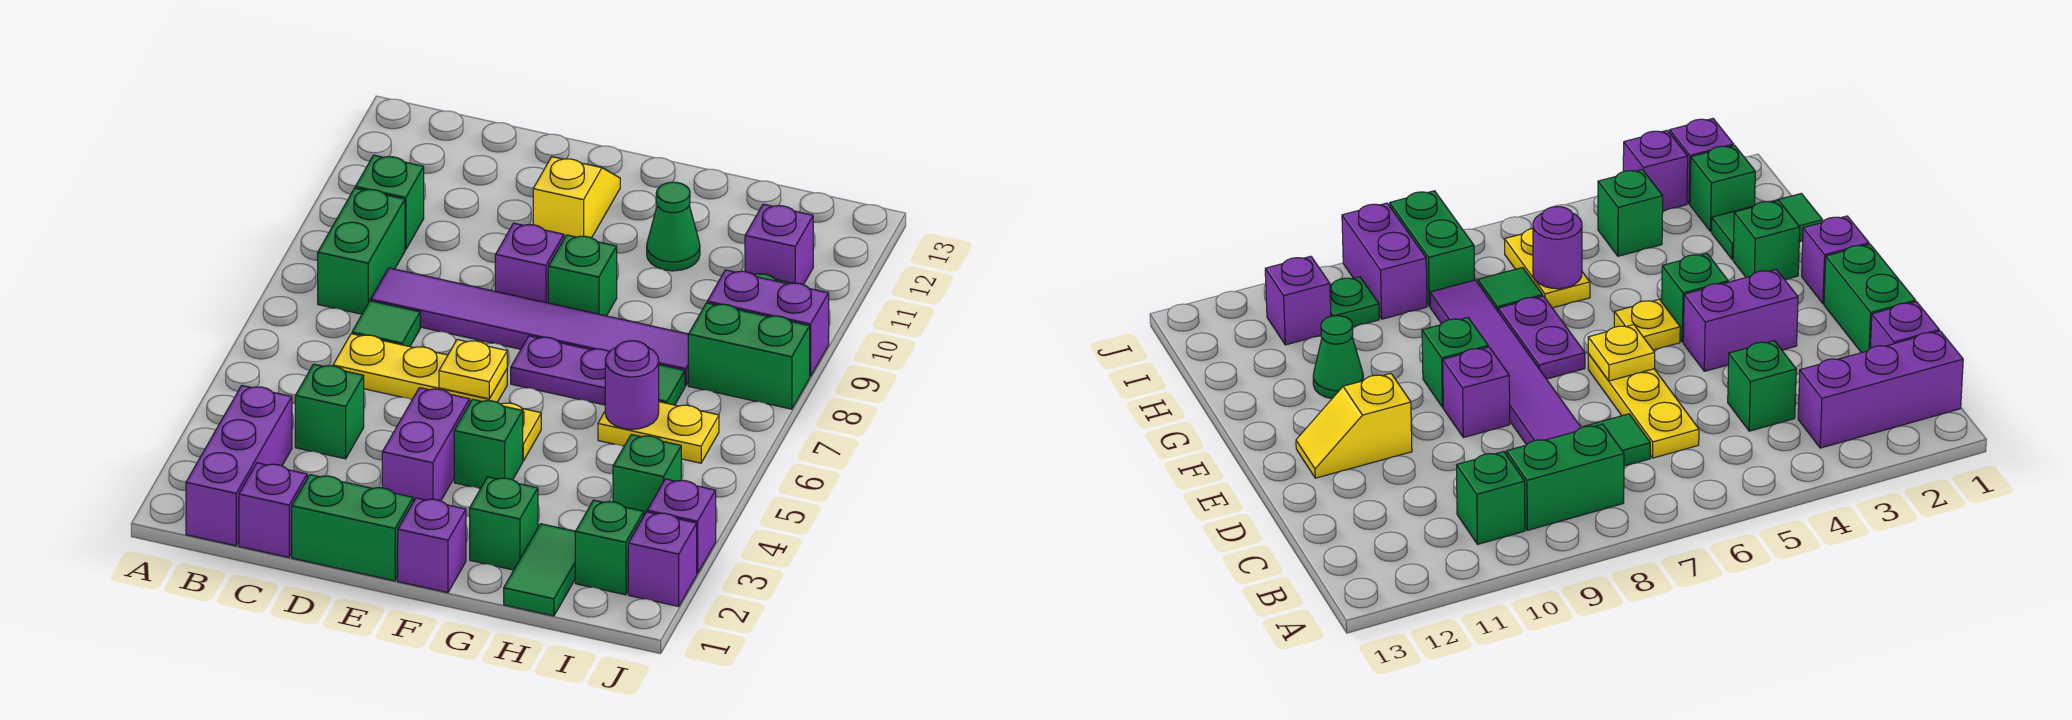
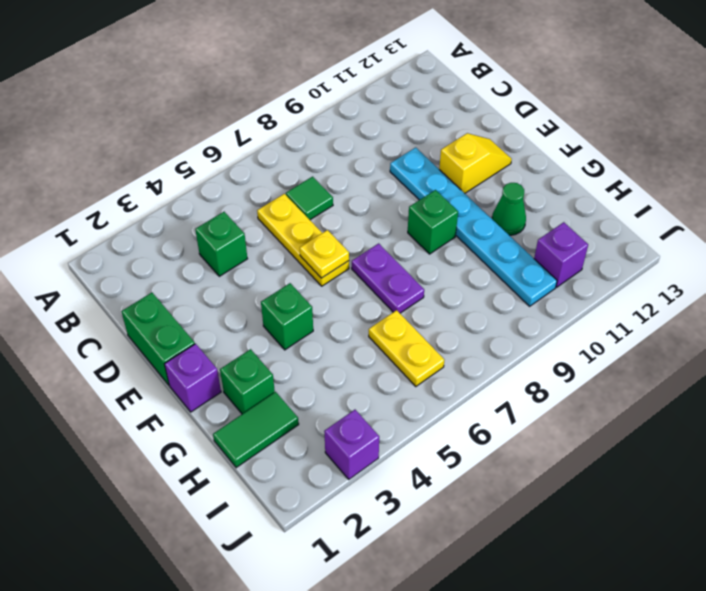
cyan 1x6 plate [390,148,557,306] -> green 1x1 plate [1330,277,1379,327]
none -> purple 1x3 brick [186,386,292,546]
none -> green 1x2 brick [318,188,405,314]
none -> green 1x1 brick [355,155,424,250]
none -> purple 1x1 brick [239,463,307,557]

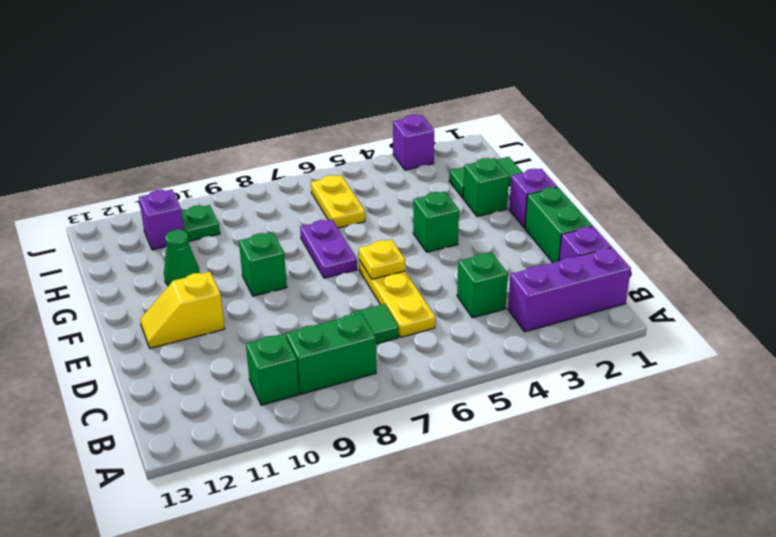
none -> purple 1x6 tile [371,268,688,386]
none -> purple 1x2 brick [382,388,470,502]
none -> purple 1x1 brick [495,223,564,303]
none -> yellow 1x1 plate [501,403,541,461]

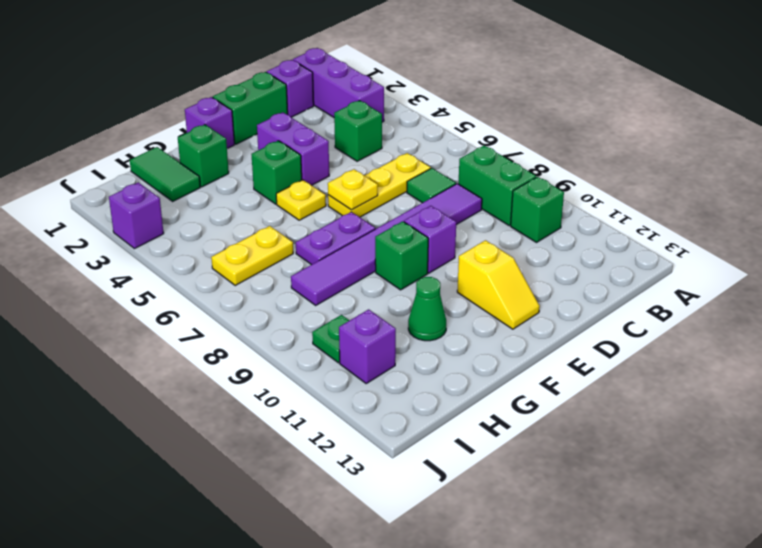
none -> green 1x1 tile [659,365,685,405]
none -> green 1x1 brick [575,500,644,595]
none -> green 1x1 brick [613,434,681,515]
none -> green 1x2 brick [688,303,810,409]

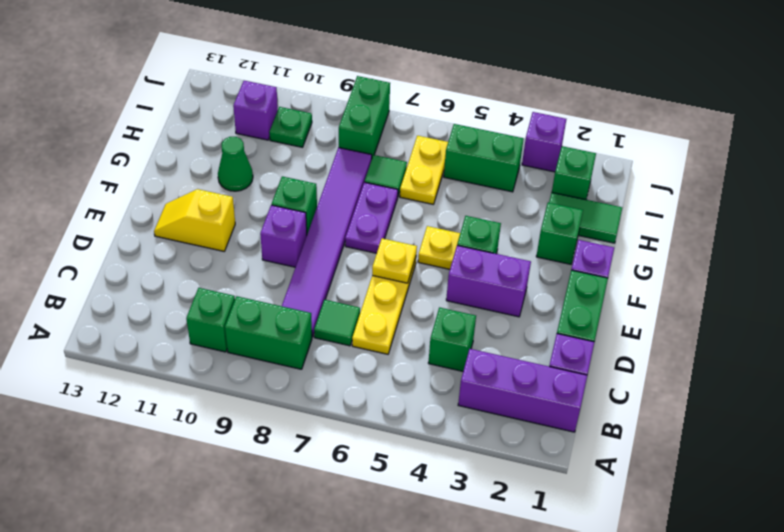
green 1x2 brick [444,124,524,192] -> green 1x1 brick [613,434,681,515]
none -> purple 1x2 brick [707,270,829,376]
none -> purple 1x1 brick [628,512,697,606]
none -> purple 1x1 round brick [605,341,659,429]

